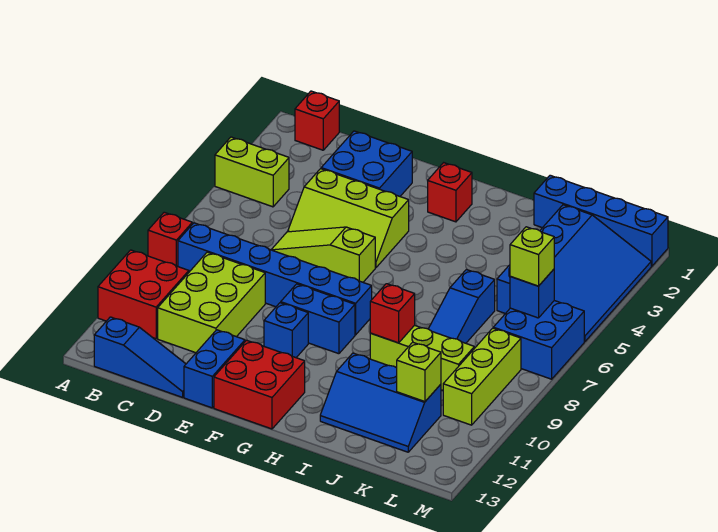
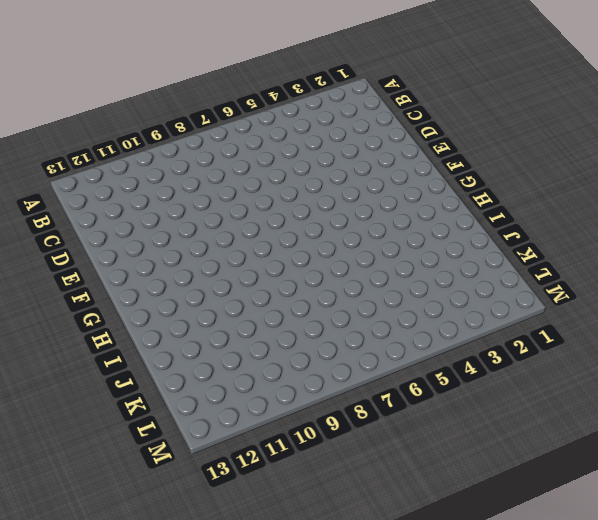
none -> lime 1x2 brick [215,137,289,207]
none -> red 1x1 brick [148,212,192,266]
none -> red 2x2 brick [98,250,189,339]

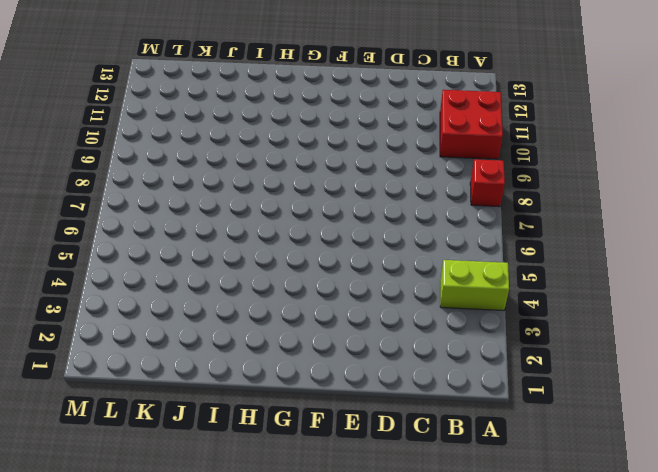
none -> red 1x1 brick [295,91,339,150]
none -> blue 1x6 brick [178,223,372,335]
none -> blue 1x3 slope [94,317,186,397]

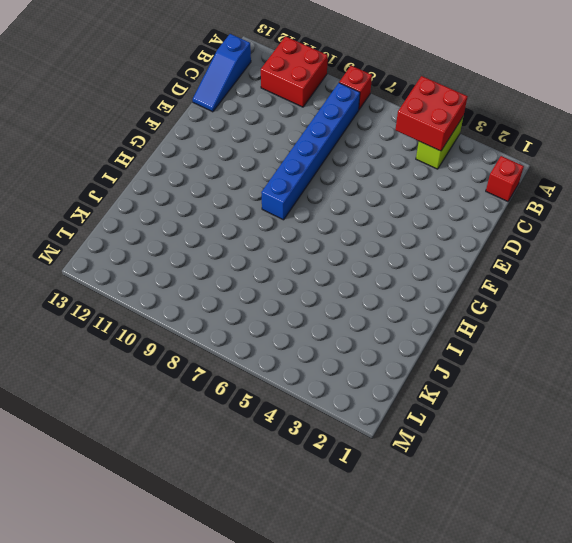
red 2x2 brick [395,76,468,151] -> red 2x2 brick moved to [214,340,305,429]
none -> lime 2x3 brick [158,252,265,353]
none -> blue 2x2 brick [321,131,412,196]
none -> lime 2x3 slope [288,169,409,268]

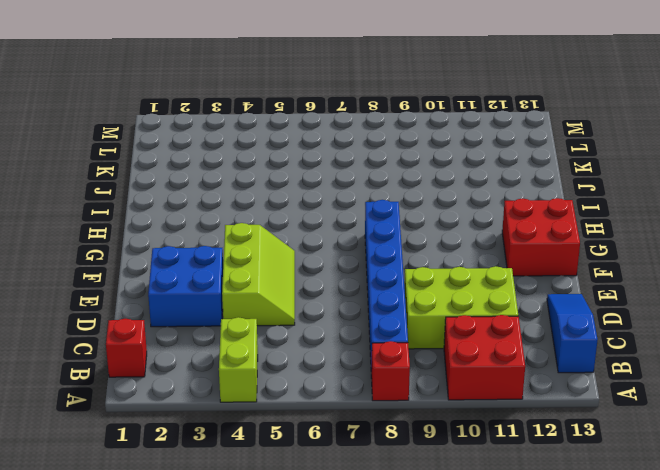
none -> lime 1x3 slope [271,227,375,282]
none -> blue 1x2 brick [184,330,245,408]
none -> blue 1x2 brick [281,284,355,354]

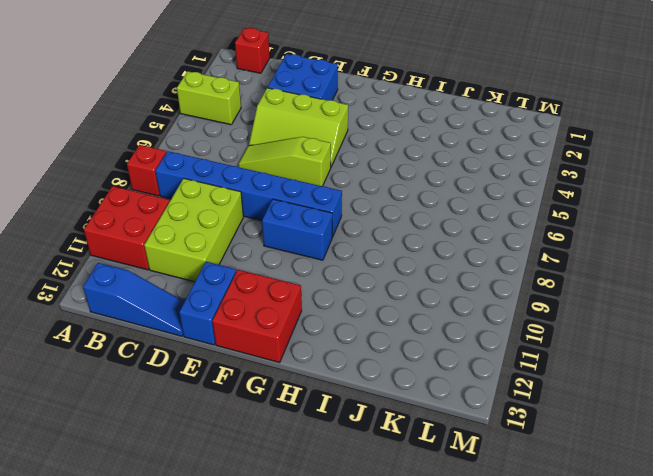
none -> blue 1x1 brick [264,303,308,358]
none -> red 1x1 brick [428,163,472,222]
none -> lime 1x3 brick [370,325,474,390]

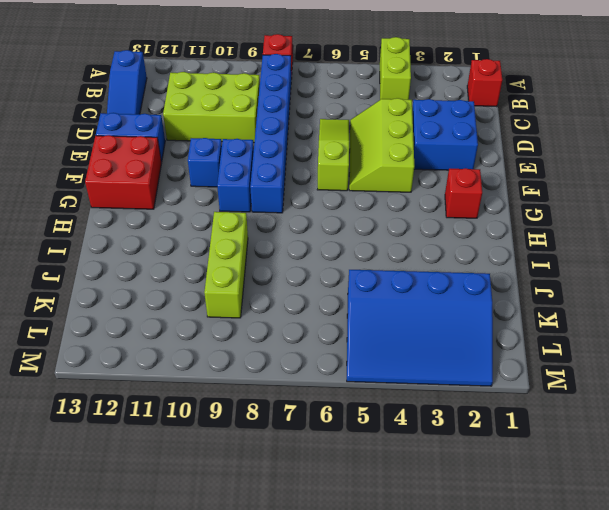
none -> red 2x2 brick [98,250,189,339]
none -> blue 2x3 slope [320,353,441,452]
none -> blue 1x4 brick [534,175,668,266]

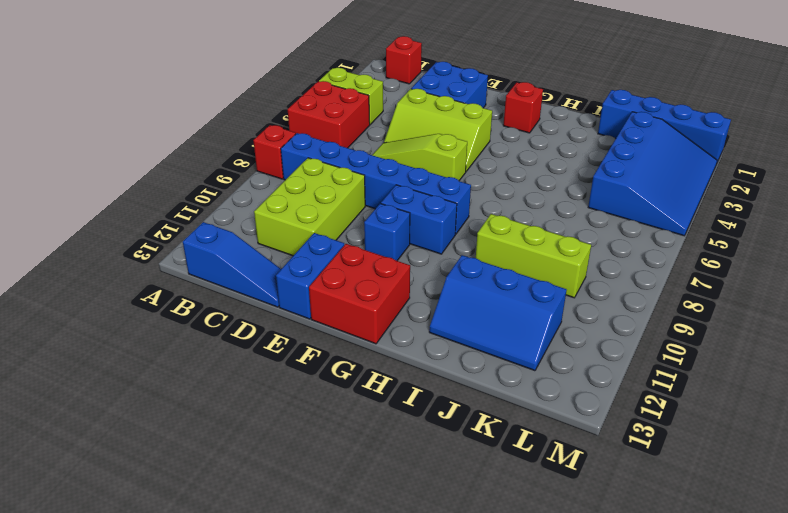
red 2x2 brick [288,81,370,148] -> red 2x2 brick moved to [98,250,189,339]
none -> blue 1x3 slope [429,270,495,343]
none -> blue 2x2 brick [493,301,584,379]
none -> lime 1x3 brick [443,328,521,425]

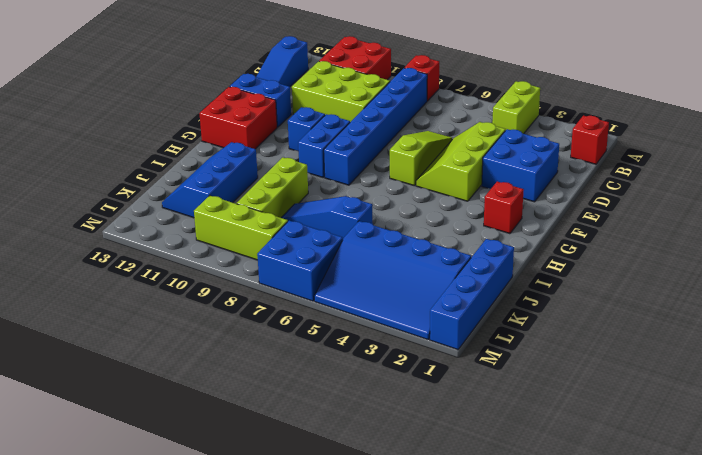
none -> red 1x1 brick [370,284,415,343]
none -> lime 1x1 brick [397,342,441,402]
none -> blue 1x1 brick [510,269,554,318]

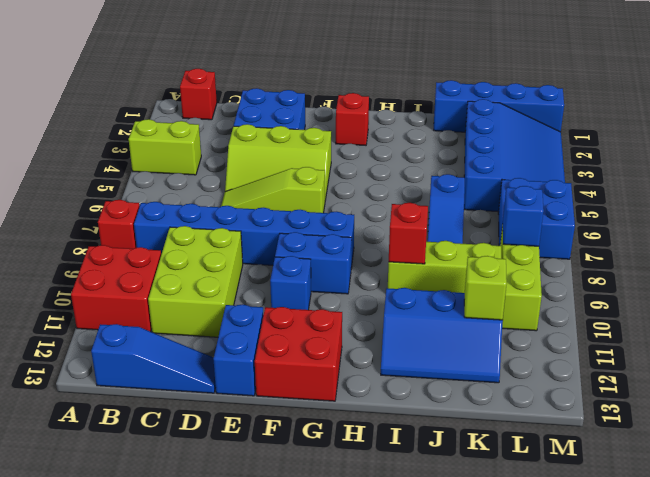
blue 1x1 brick [503,186,544,246] -> blue 1x1 brick moved to [510,269,554,318]
none -> lime 1x1 brick [510,227,554,286]

